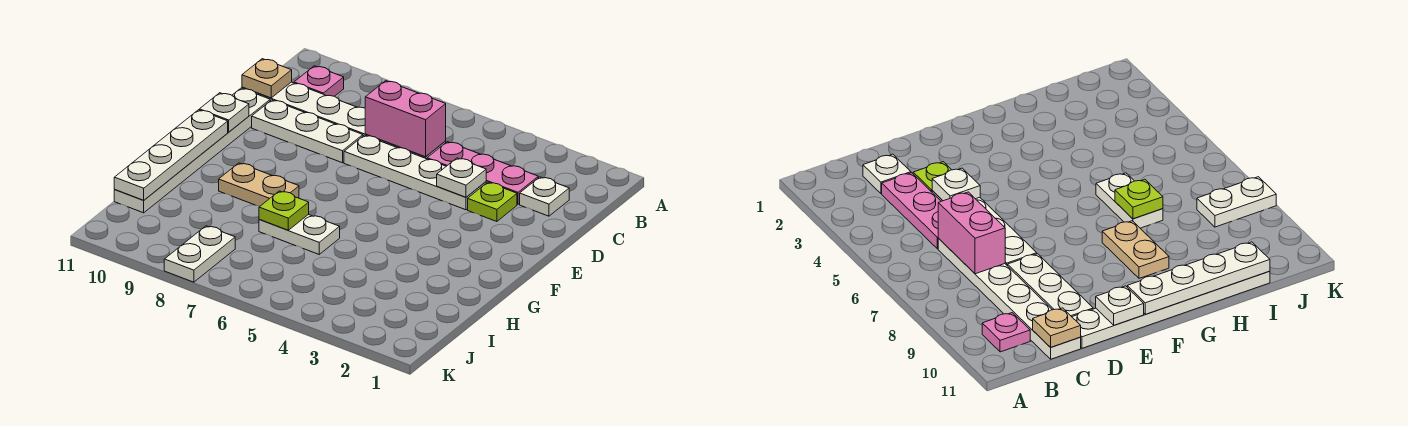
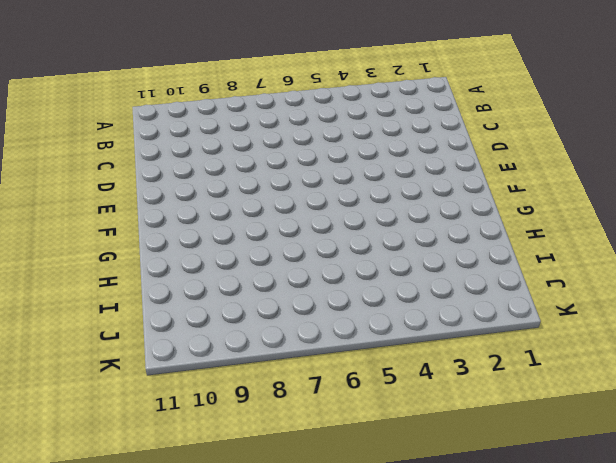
none -> pink 1x1 plate [294,66,344,96]
none -> white 1x1 plate [520,177,569,216]
none -> pink 1x3 plate [427,142,538,204]

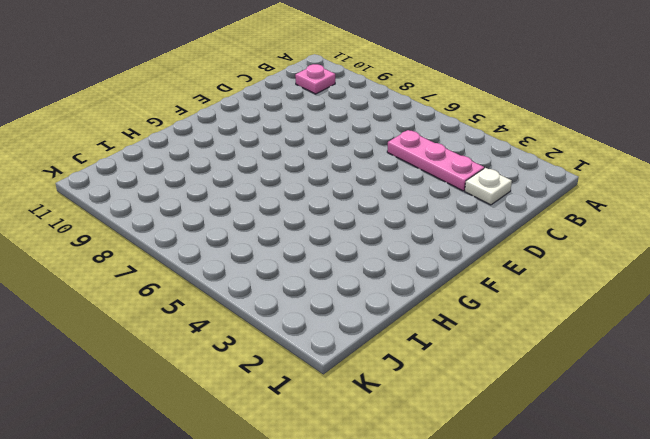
none -> white 1x6 plate [242,82,446,159]
none -> lime 1x1 plate [468,182,517,222]
none -> white 1x4 plate [344,135,486,210]

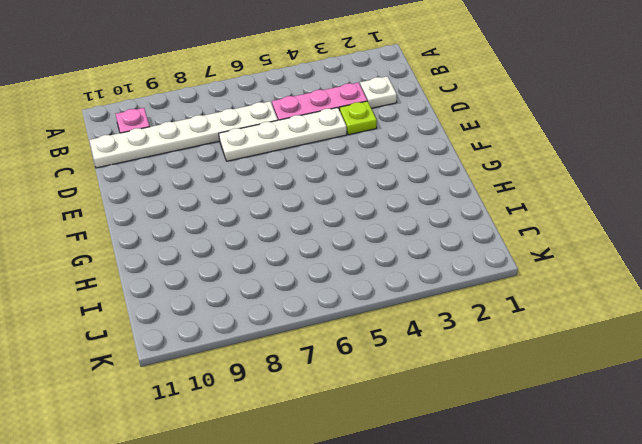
none -> white 1x3 plate [252,100,363,163]
none -> white 1x6 plate [114,88,270,213]
none -> tan 1x2 plate [219,163,299,206]

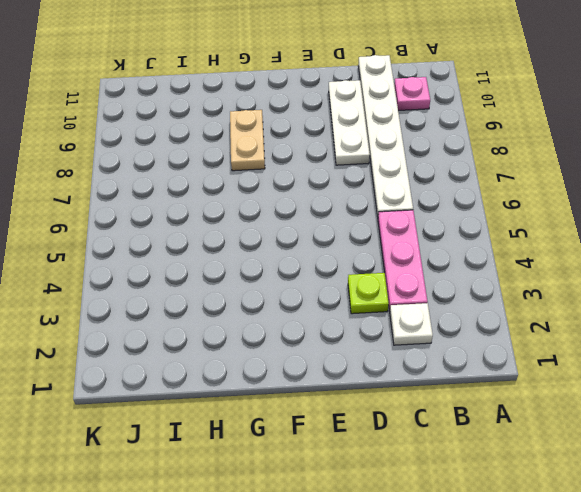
none -> white 1x4 plate [344,135,486,210]
none -> white 1x6 plate [114,88,270,213]
none -> white 1x2 plate [259,214,340,254]

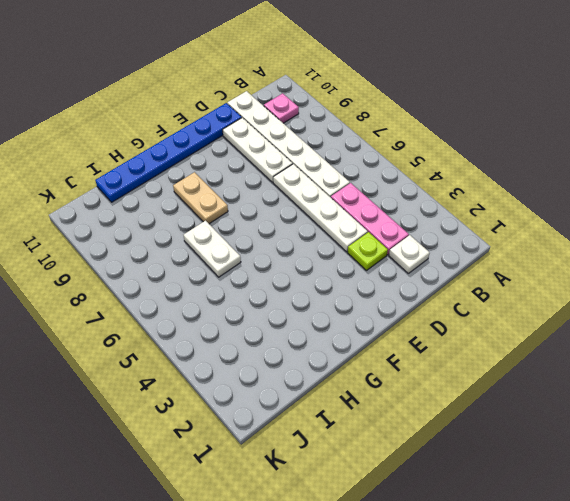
blue 1x6 plate [95,103,242,202] -> white 1x6 plate [114,88,270,213]
none -> white 1x2 plate [164,226,235,282]
none -> pink 1x2 brick [365,81,446,157]
none -> tan 1x1 plate [242,59,292,98]

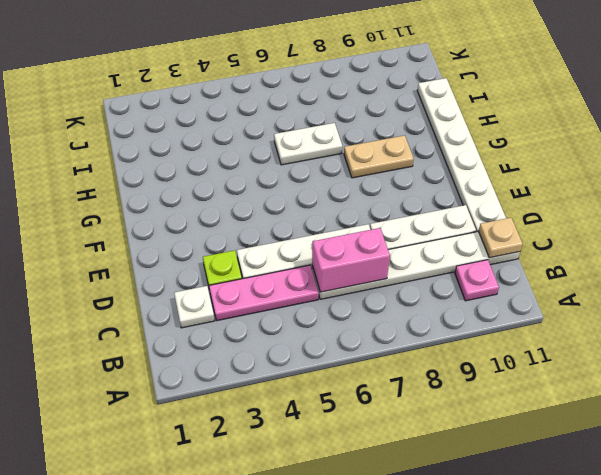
none -> white 1x2 plate [164,226,235,282]
none -> white 1x1 plate [437,158,486,197]
none -> white 1x1 plate [199,93,249,132]

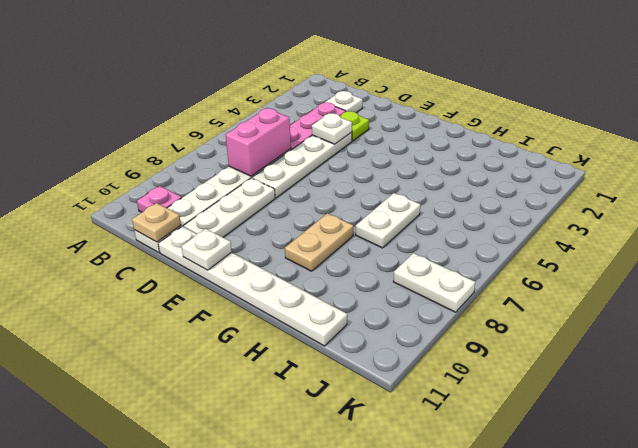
none -> white 1x4 plate [114,110,228,200]
none -> lime 1x1 plate [259,191,309,230]

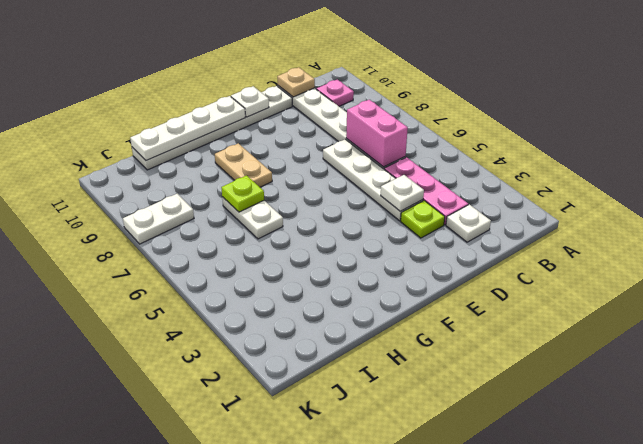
none -> white 1x3 plate [252,100,363,163]

